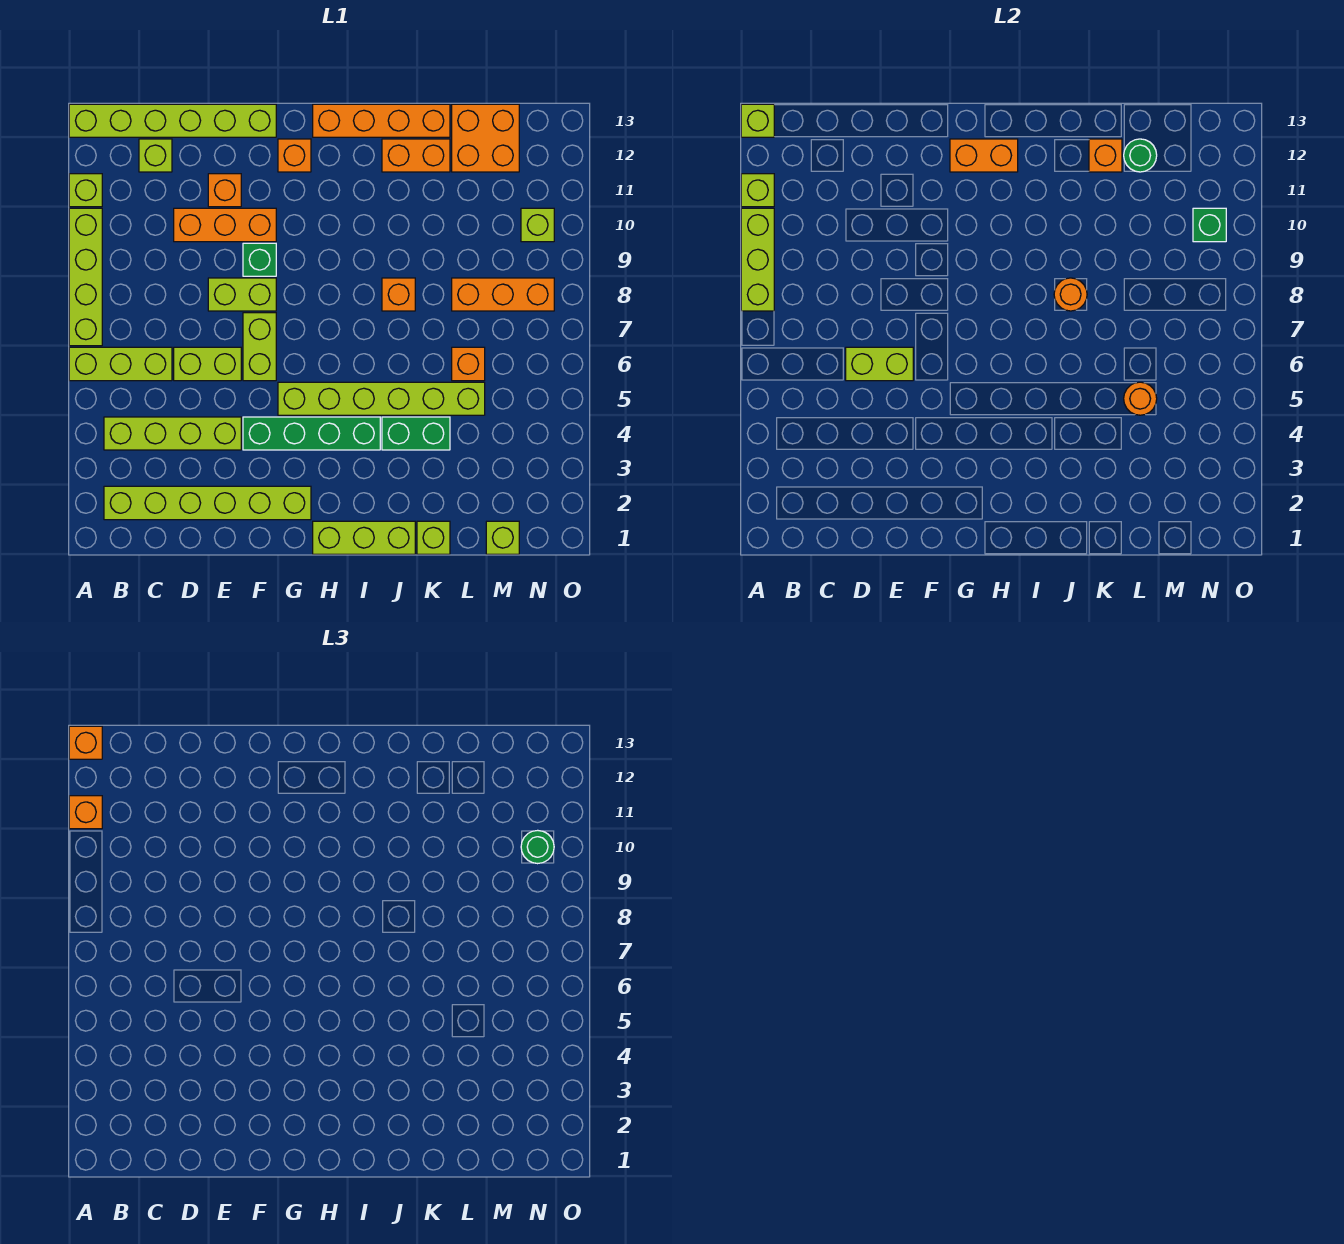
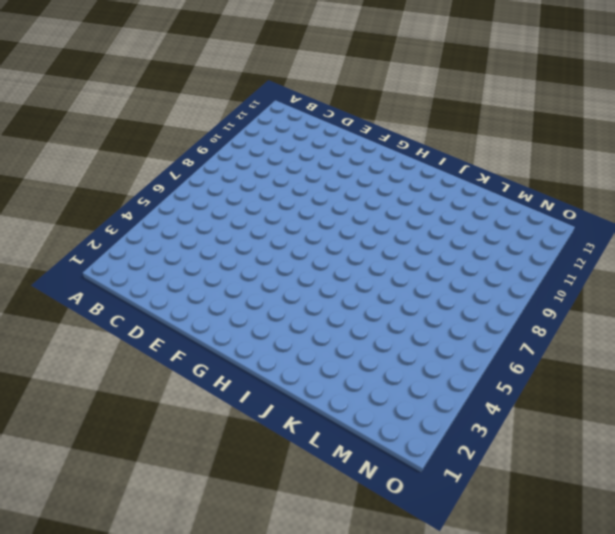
none -> lime 1x3 brick [69,347,172,381]
none -> lime 1x4 brick [69,208,102,346]
none -> lime 1x1 brick [69,174,102,207]
none -> lime 1x6 brick [69,104,276,137]

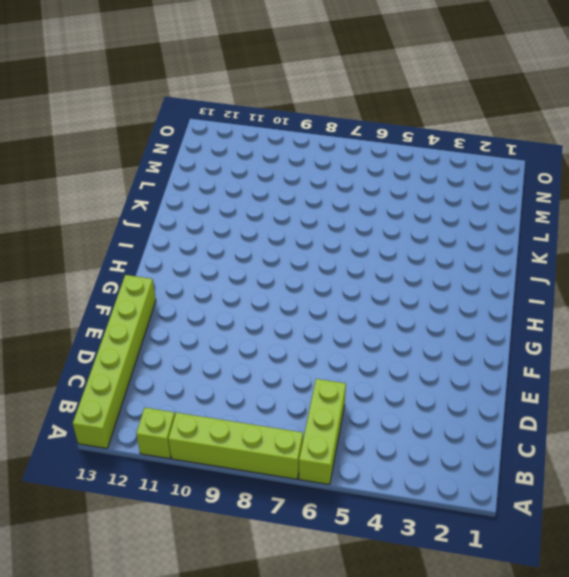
none -> lime 1x6 brick [104,486,311,520]
none -> lime 1x4 brick [104,417,241,450]
none -> lime 1x1 brick [139,139,172,172]
none -> lime 1x2 brick [174,347,241,381]

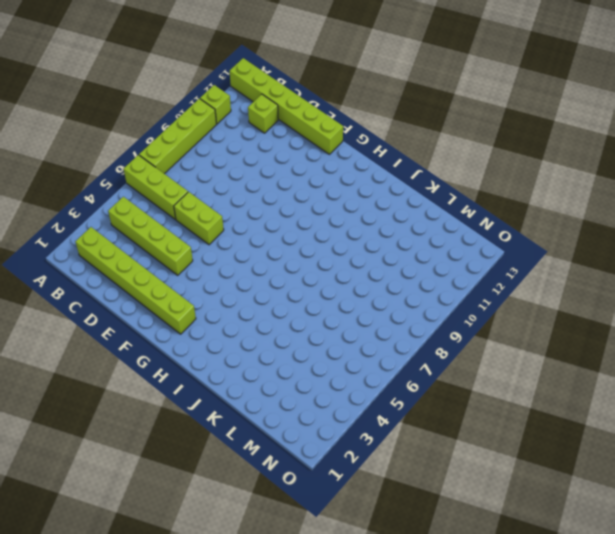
none -> orange 1x3 brick [174,208,276,242]
none -> lime 1x2 brick [208,278,276,311]
none -> orange 1x1 brick [208,174,241,207]
none -> green 1x4 brick [243,417,380,450]

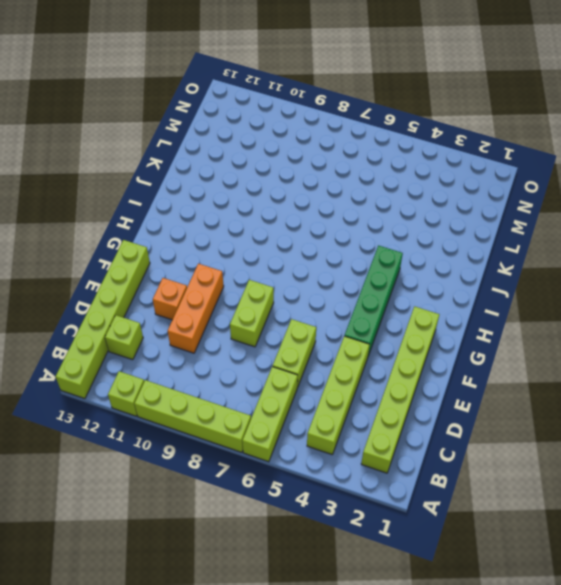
none -> lime 1x2 brick [243,313,276,381]
none -> green 1x1 brick [243,243,276,276]
none -> lime 1x6 brick [278,382,485,415]
none -> orange 1x1 brick [278,139,311,172]

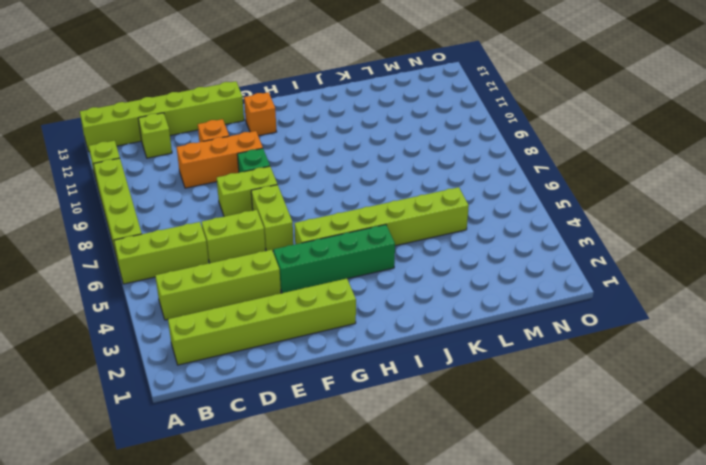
none -> lime 1x3 brick [313,521,415,554]
none -> orange 1x4 brick [313,104,450,137]
none -> green 1x2 brick [382,417,450,450]
none -> orange 1x1 brick [382,278,415,311]

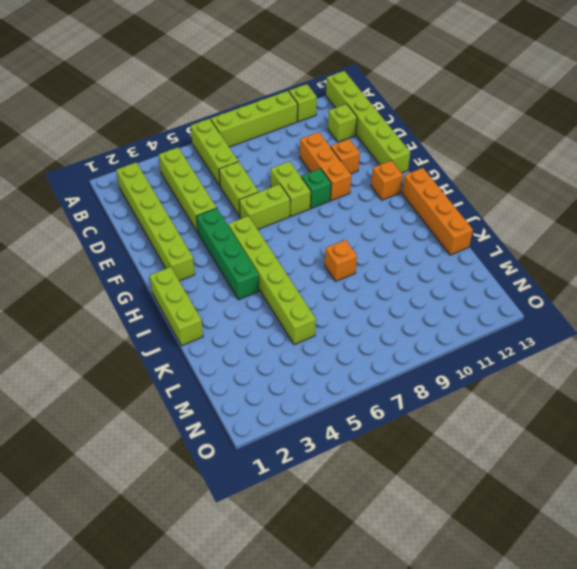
none -> green 1x2 brick [382,417,450,450]
none -> orange 1x2 brick [382,139,450,172]
none -> lime 1x1 brick [417,521,450,554]
none -> orange 1x1 brick [452,347,485,381]

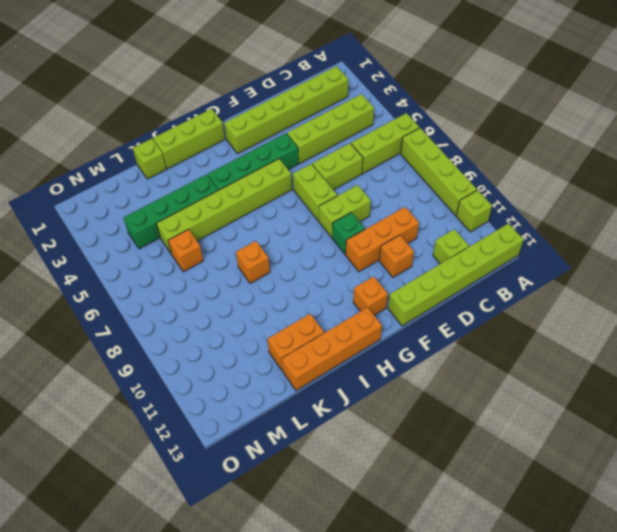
green 1x4 brick [124,174,218,249] -> green 1x2 brick [382,417,450,450]
none -> orange 1x3 brick [452,278,554,311]
none -> orange 2x2 brick [452,104,519,172]
none -> lime 1x1 brick [486,521,519,554]
none -> lime 1x1 brick [521,208,554,242]

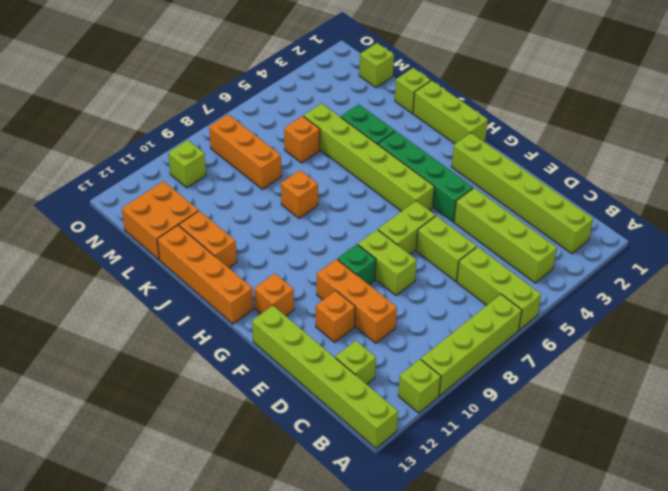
none -> lime 1x3 brick [741,208,774,311]
none -> lime 1x1 brick [741,174,774,207]
none -> lime 1x1 brick [741,104,774,137]
none -> lime 1x2 brick [846,347,913,381]

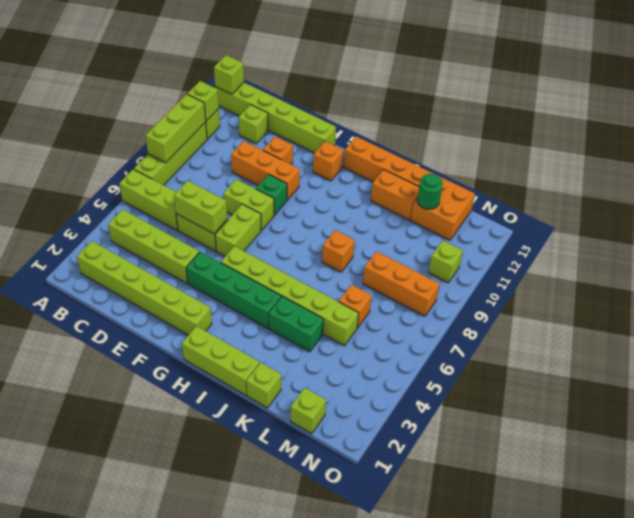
none -> orange 1x2 brick [950,139,1018,172]
none -> orange 1x1 round brick [1054,278,1087,311]
none -> orange 1x1 brick [1089,139,1122,172]
none -> orange 1x1 round brick [1124,382,1157,415]

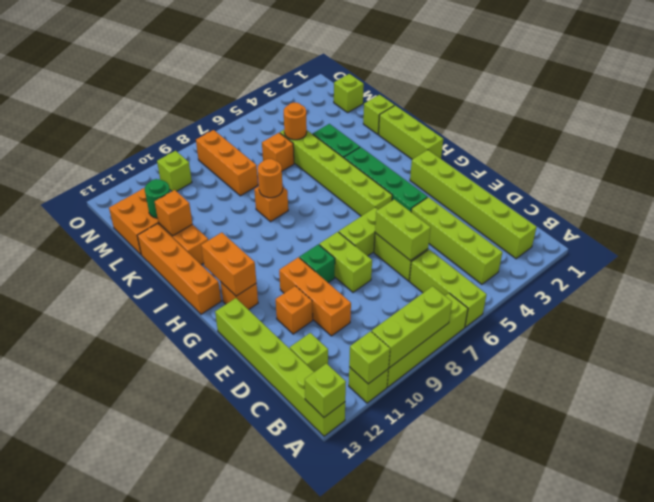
none -> green 1x1 brick [1193,208,1226,242]
none -> orange 1x1 brick [69,796,102,829]
none -> orange 1x1 brick [69,726,102,759]
none -> green 1x1 round brick [521,830,554,864]

